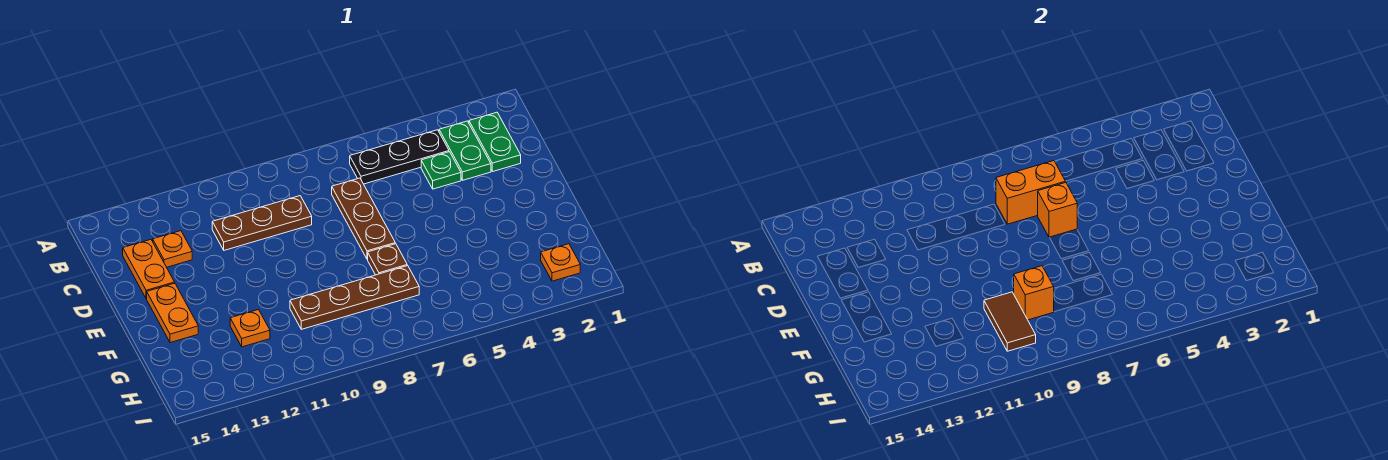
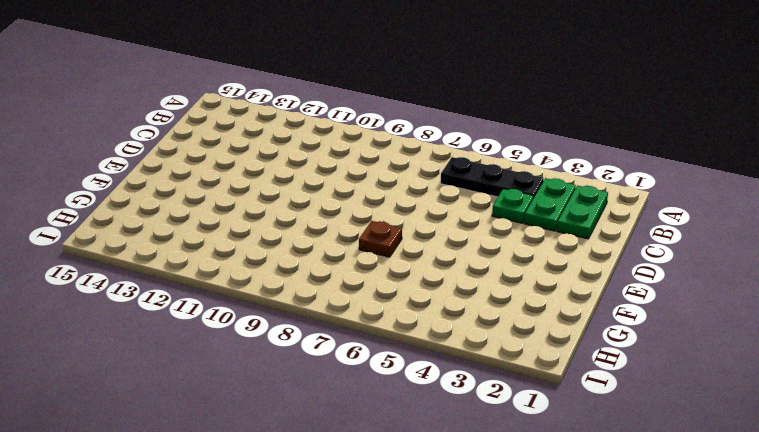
none -> brown 1x3 plate [332,178,395,259]
none -> brown 1x3 plate [212,196,312,250]
none -> orange 1x1 plate [153,231,192,267]

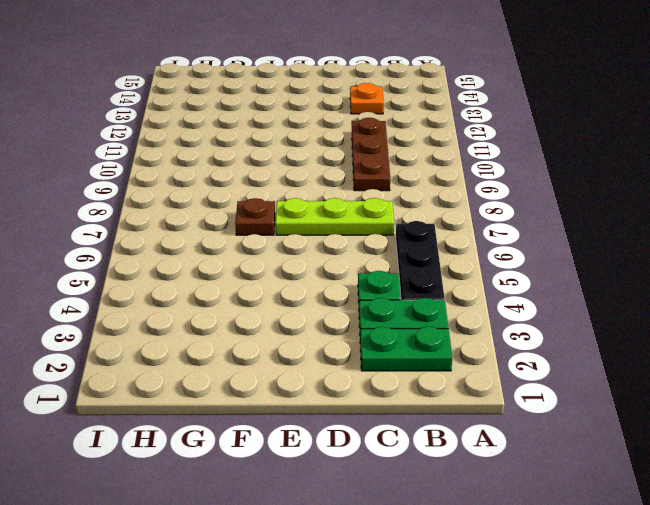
lime 1x3 plate [276,198,394,235] -> brown 1x3 plate [332,178,395,259]
none -> orange 1x2 plate [123,240,175,299]
none -> orange 1x2 plate [147,283,198,343]
none -> brown 1x4 plate [290,266,419,329]

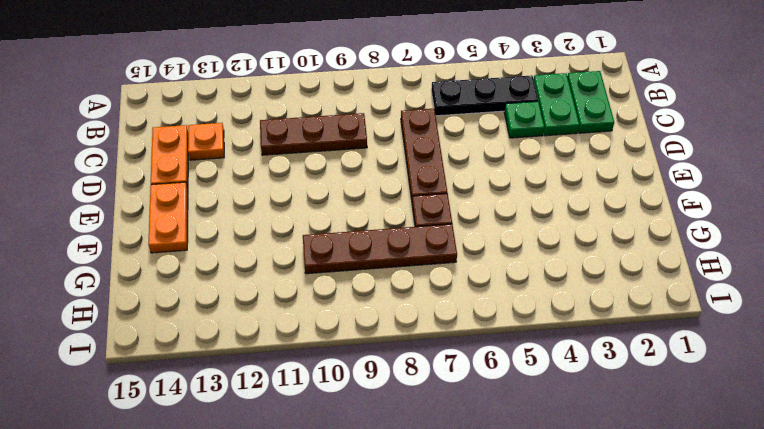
none -> orange 1x1 plate [230,310,270,347]
none -> orange 1x1 plate [541,244,580,281]
none -> orange 1x2 brick [996,161,1066,224]

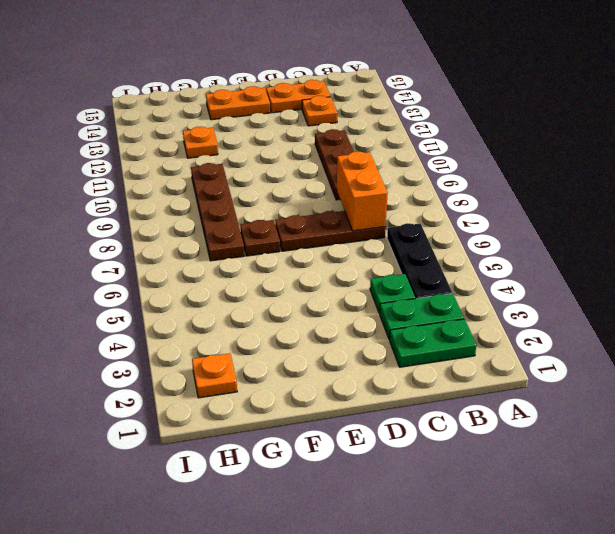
none -> orange 1x1 brick [1038,183,1077,237]
none -> orange 1x1 brick [1014,266,1054,320]
none -> brown 1x2 tile [984,292,1036,351]

